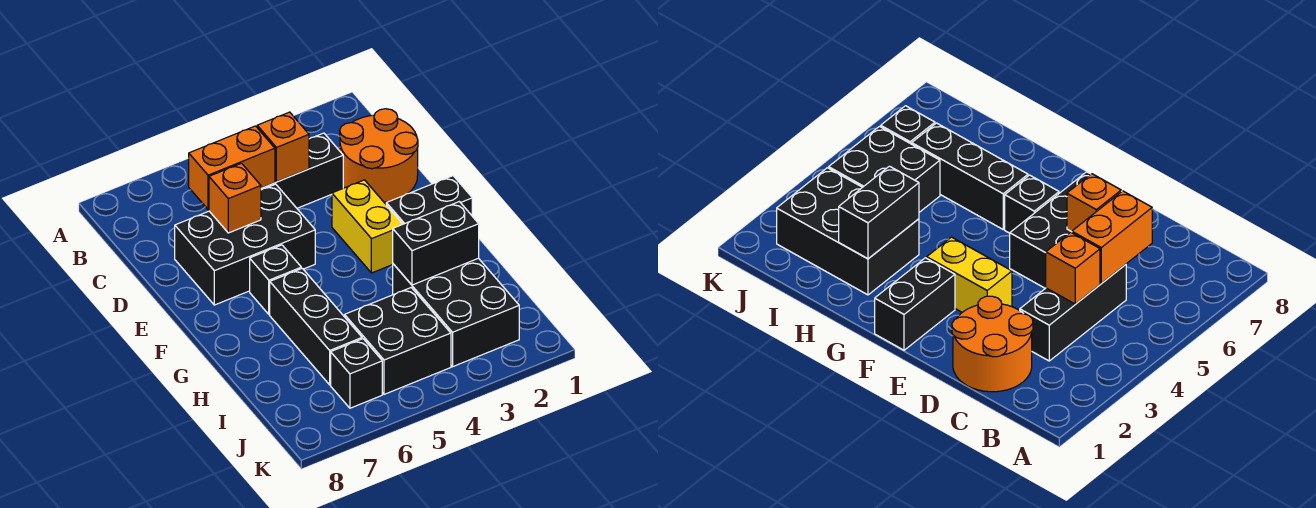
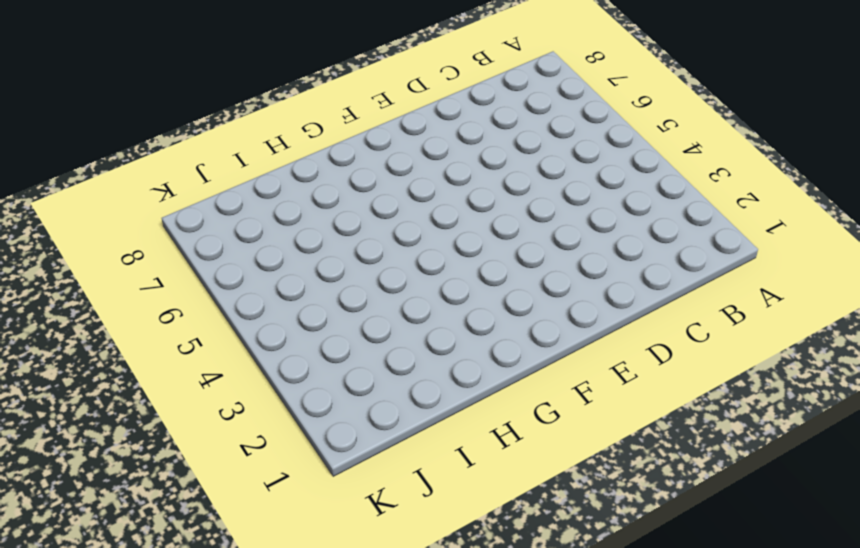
none -> orange 2x2 round brick [340,109,418,202]
none -> black 1x3 brick [261,133,343,208]
none -> black 2x3 brick [175,184,315,305]

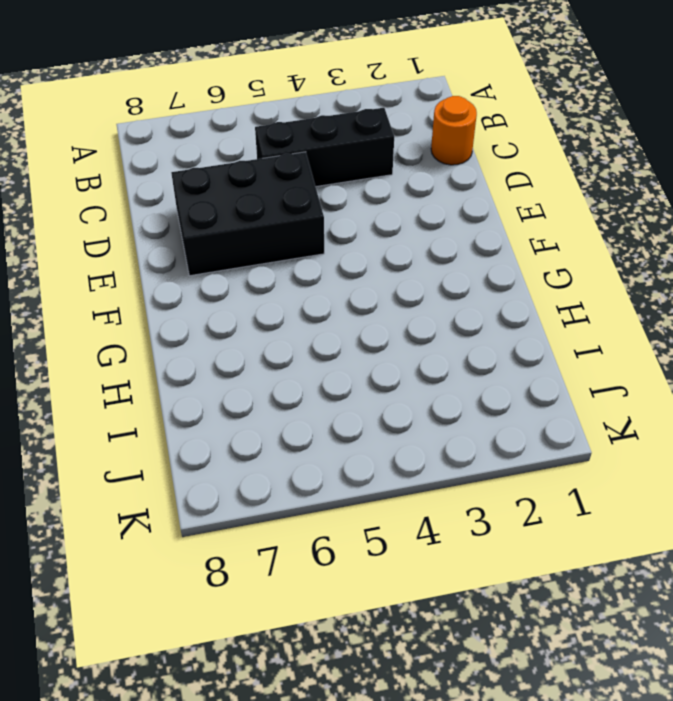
orange 1x1 round brick [431,96,477,165] -> orange 2x2 round brick [340,109,418,202]
none -> yellow 1x2 brick [332,180,403,273]
none -> black 1x2 brick [386,176,472,224]
none -> black 1x1 brick [250,245,301,314]

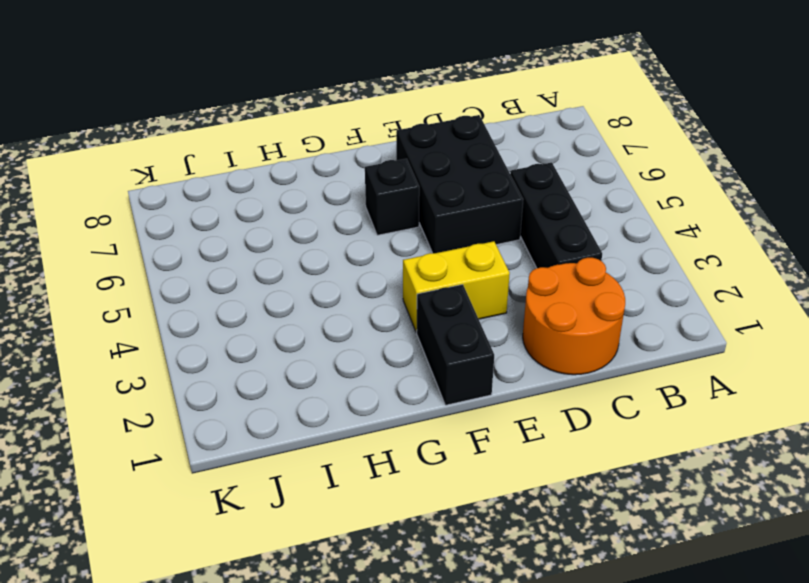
none -> black 1x3 brick [270,268,362,385]
none -> black 2x3 brick [393,258,519,367]
none -> black 2x2 brick [345,288,451,394]

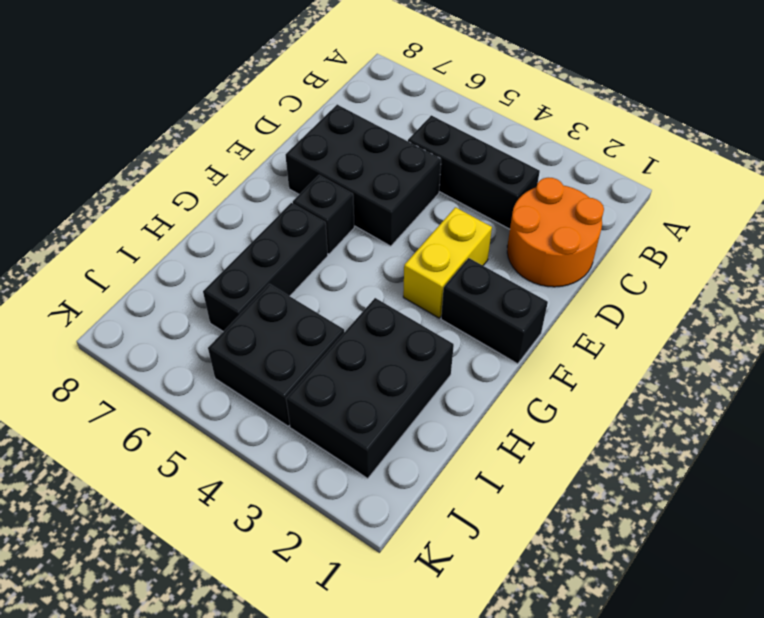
none -> black 1x1 brick [331,339,382,408]
none -> orange 1x1 brick [257,112,309,182]
none -> orange 1x2 brick [189,126,275,210]

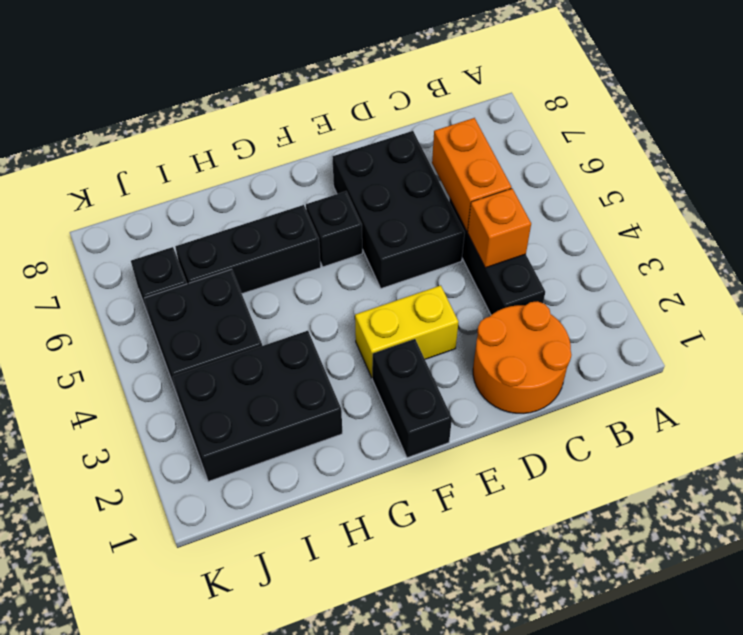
none -> orange 1x1 brick [209,163,261,233]
none -> black 1x2 brick [393,202,479,285]

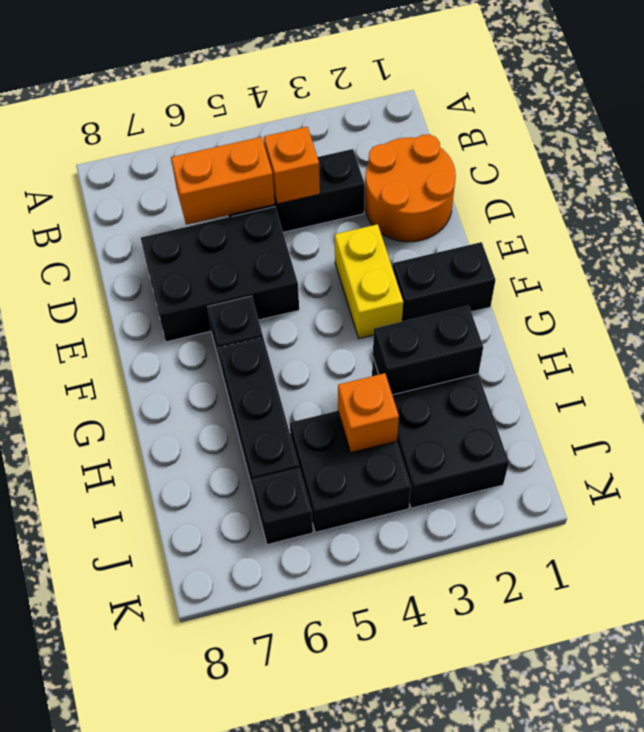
orange 1x1 brick [338,373,399,453] -> orange 1x1 brick moved to [209,163,261,233]

